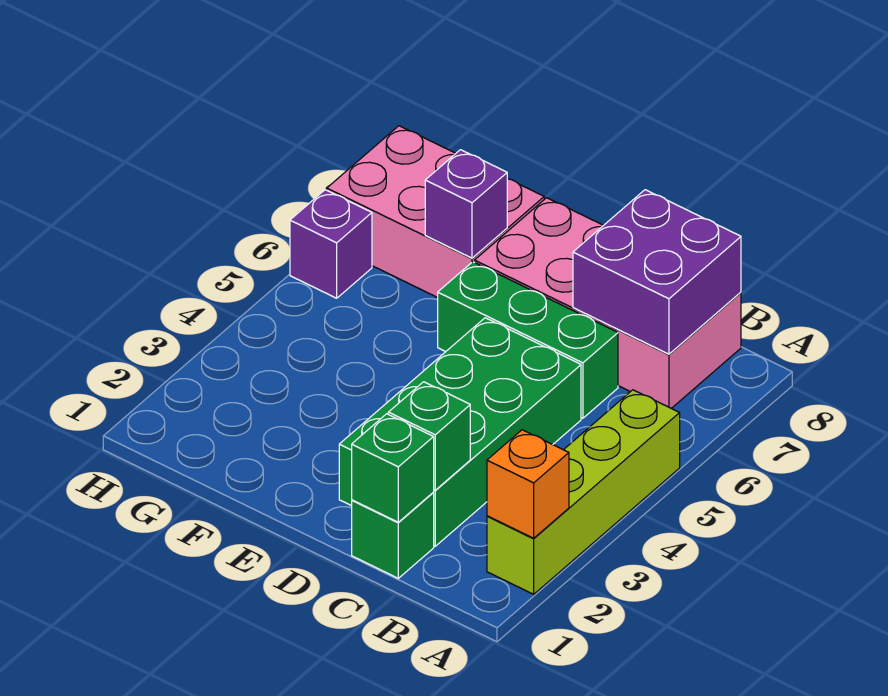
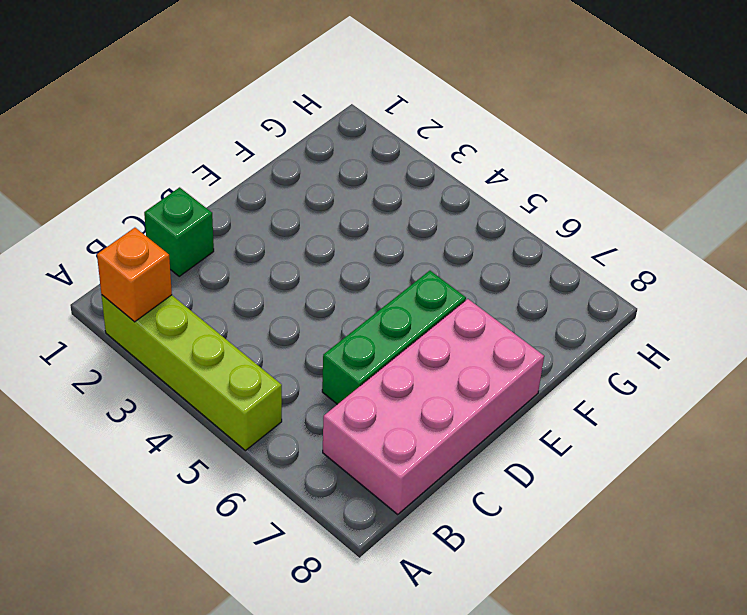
none -> green 2x4 brick [339,318,581,546]
none -> pink 2x3 brick [327,126,544,298]
none -> purple 1x1 brick [290,190,372,298]

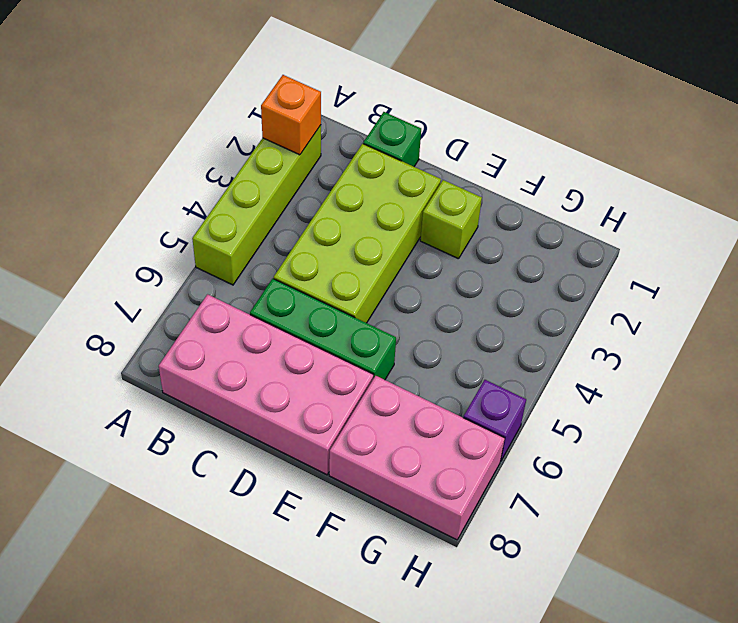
lime 2x4 brick [274,144,441,323] -> green 2x4 brick [339,318,581,546]
lime 1x1 brick [420,180,482,259] -> none
none -> purple 2x2 brick [573,190,741,354]
none -> green 1x1 brick [352,414,434,522]
none -> green 1x1 brick [388,382,470,490]

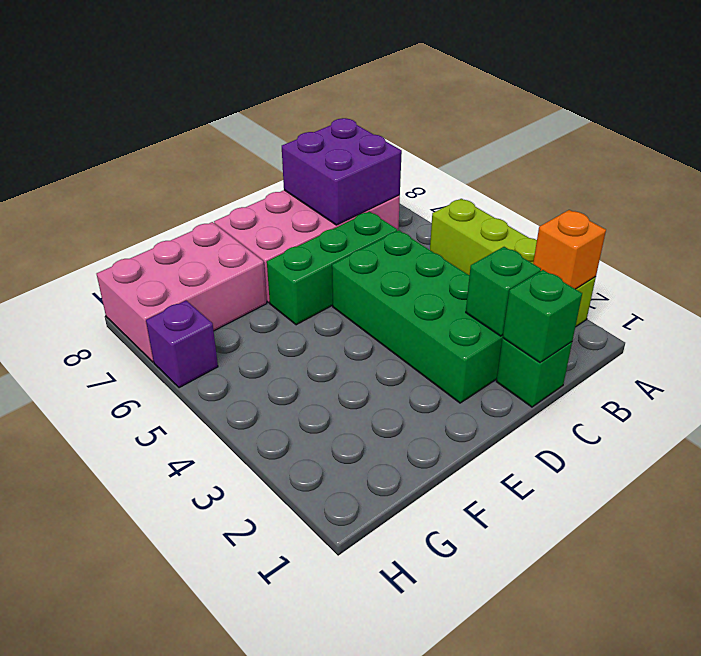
none -> purple 1x1 brick [425,150,507,258]

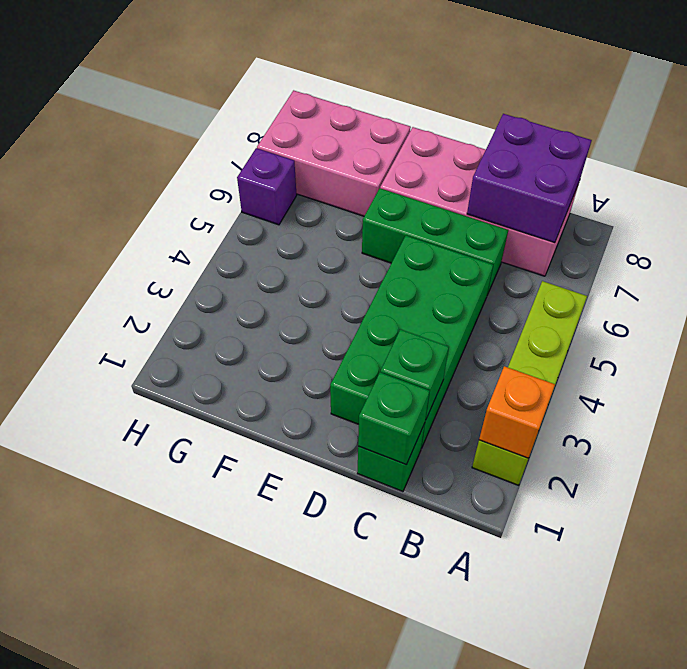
none -> purple 1x1 brick [425,150,507,258]

